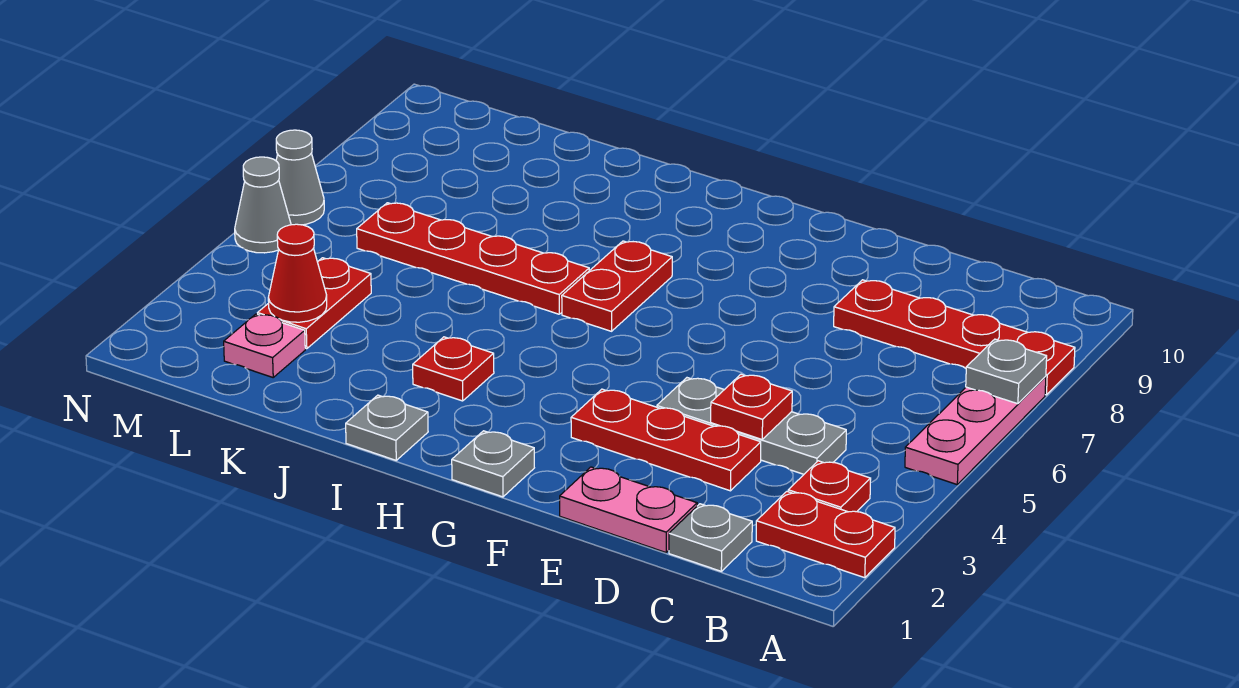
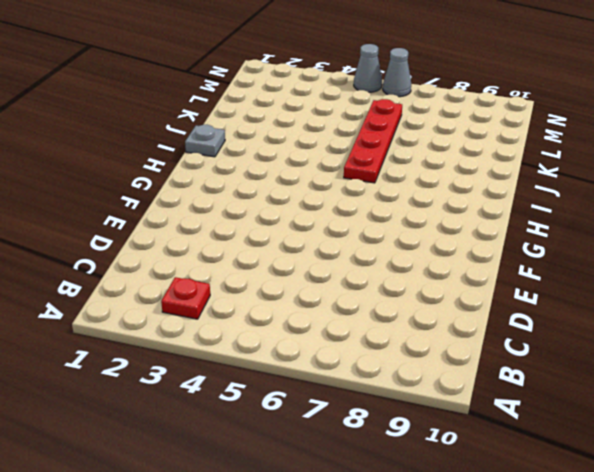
none -> red 1x2 plate [756,492,895,578]
none -> pink 1x3 plate [905,376,1046,484]
none -> red 1x4 plate [834,280,1075,395]

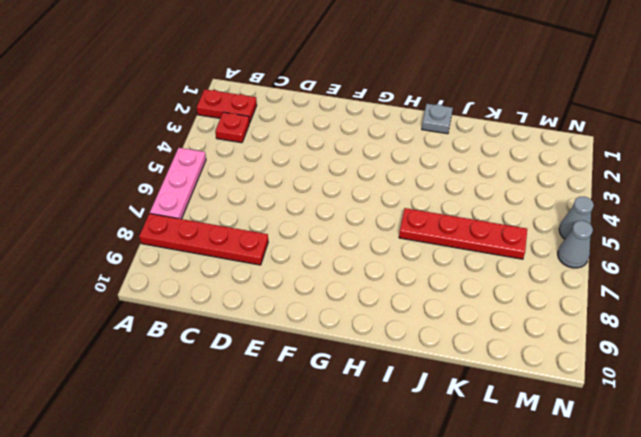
none -> grey 1x1 plate [669,504,752,571]
none -> grey 1x3 plate [657,378,846,474]
none -> pink 1x2 plate [560,467,697,552]

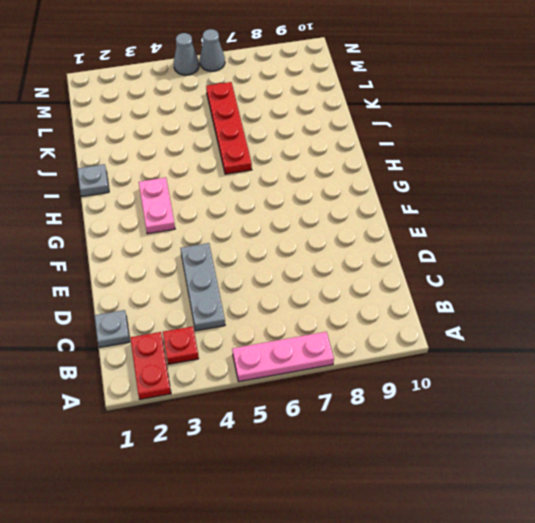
pink 1x2 plate [139,178,175,234] -> pink 1x2 plate moved to [560,467,697,552]
none -> red 1x4 plate [834,280,1075,395]
none -> red 1x3 plate [571,389,761,491]
none -> grey 1x1 plate [452,431,534,497]

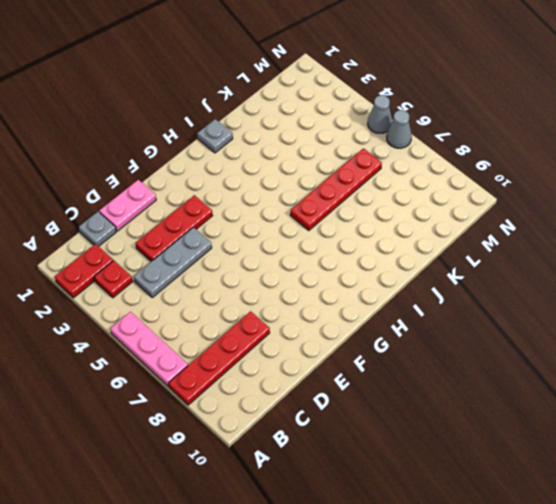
none -> grey 1x1 plate [452,431,534,497]
none -> red 1x2 plate [562,241,672,331]
none -> red 1x1 plate [413,337,494,401]

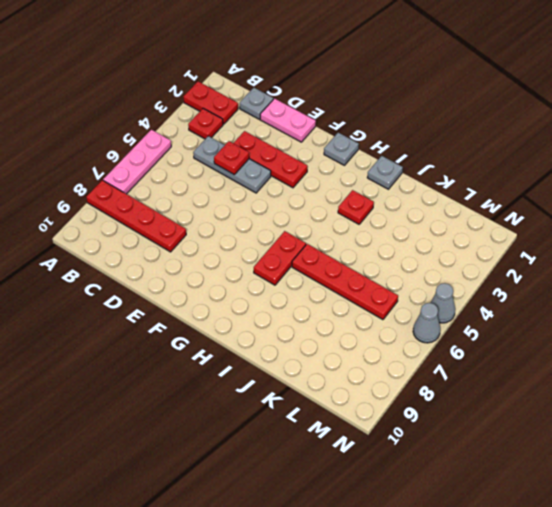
none -> pink 1x1 plate [224,314,305,377]
none -> red 1x2 plate [258,258,371,349]
none -> grey 1x1 plate [966,339,1047,404]

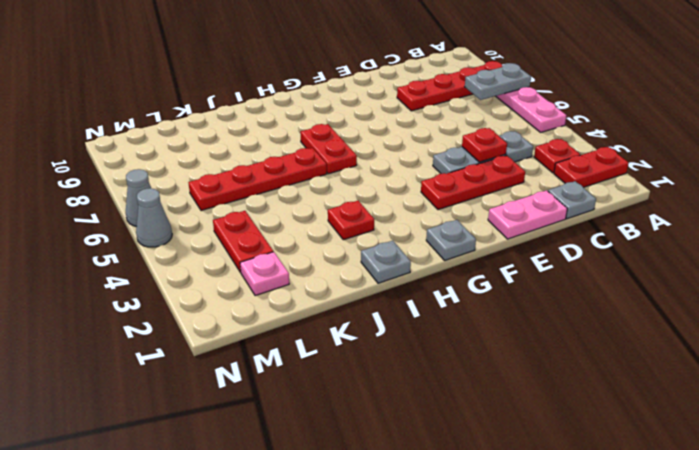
grey 1x2 plate [465,63,531,100] -> grey 1x1 plate [966,339,1047,404]
none -> red 1x1 cone [268,224,327,322]

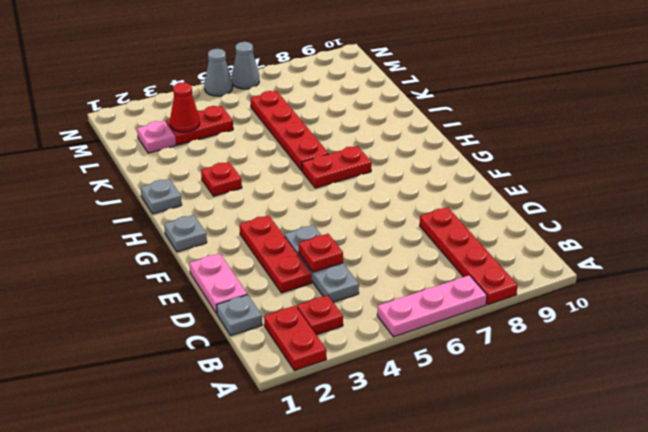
none -> grey 1x1 plate [966,339,1047,404]

